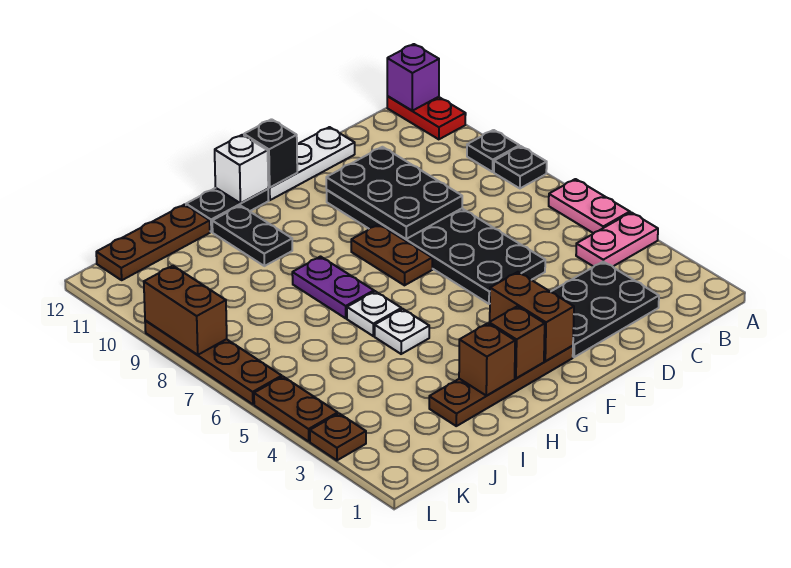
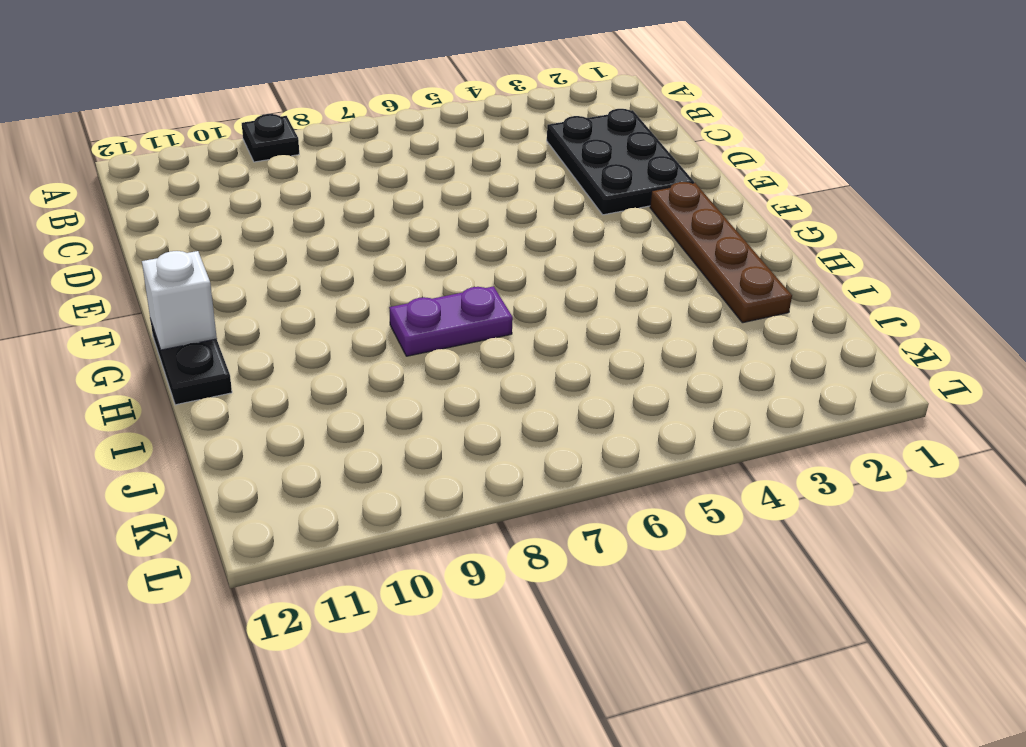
none -> pink 1x2 plate [576,212,658,267]
none -> pink 1x2 plate [549,179,630,233]
none -> black 1x1 plate [494,146,547,188]

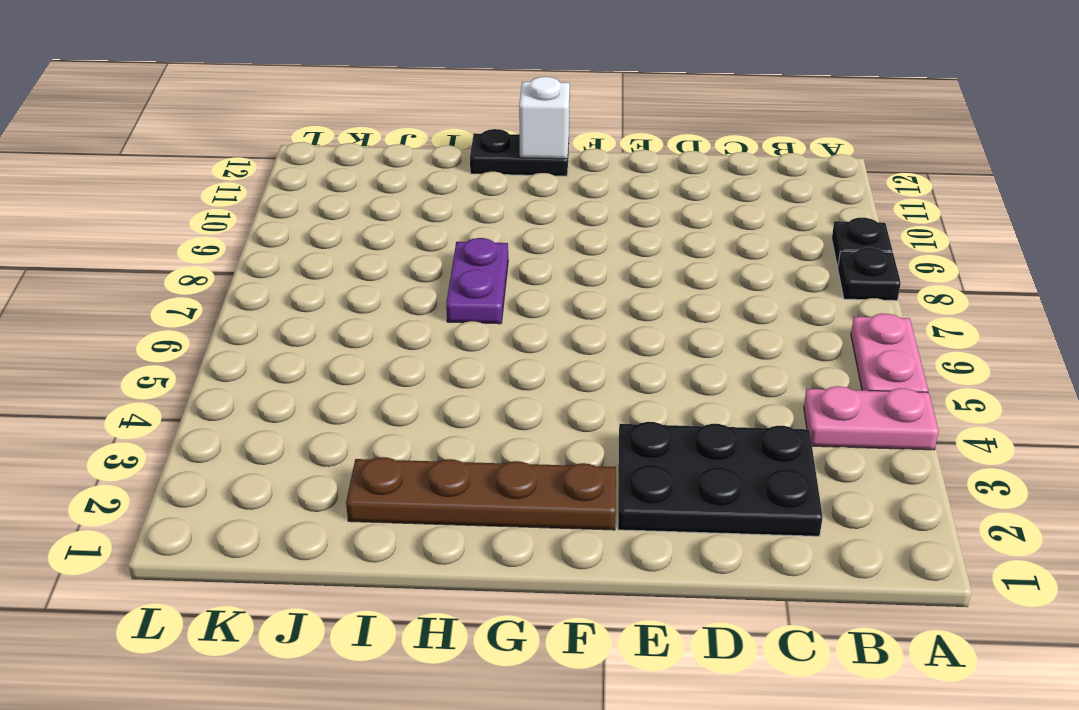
none -> red 1x2 plate [387,96,466,139]
none -> black 2x6 plate [327,190,545,304]
none -> white 1x3 plate [268,127,355,200]

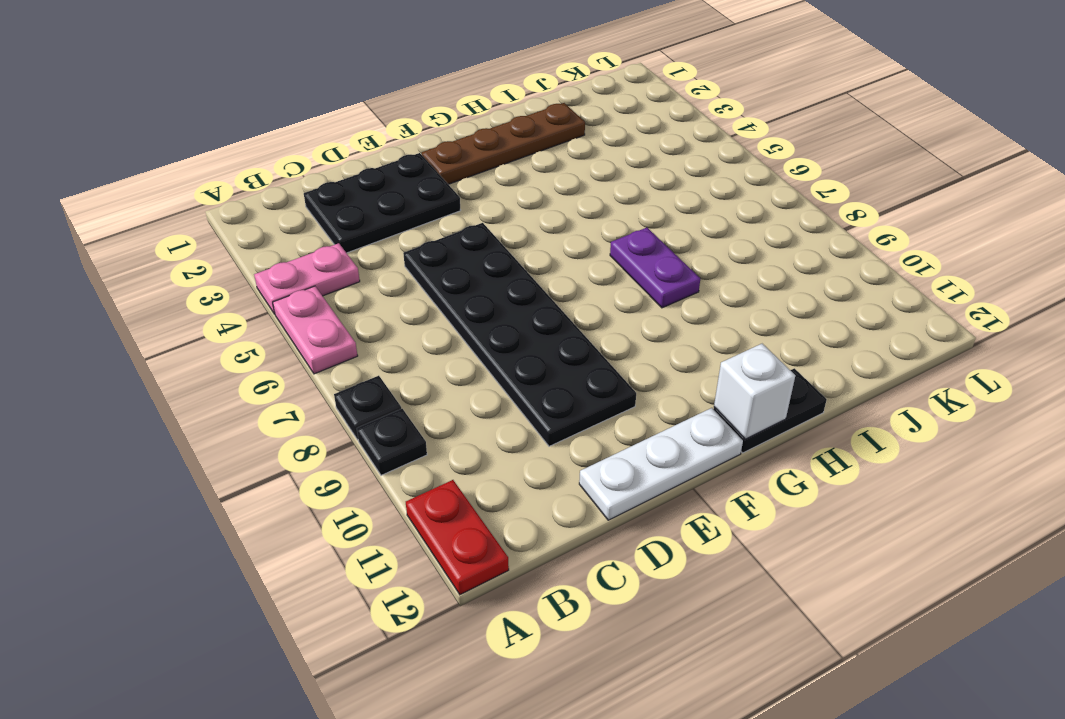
none -> brown 1x2 plate [351,224,432,285]
none -> white 1x1 plate [375,309,429,354]
none -> white 1x1 plate [347,291,401,336]

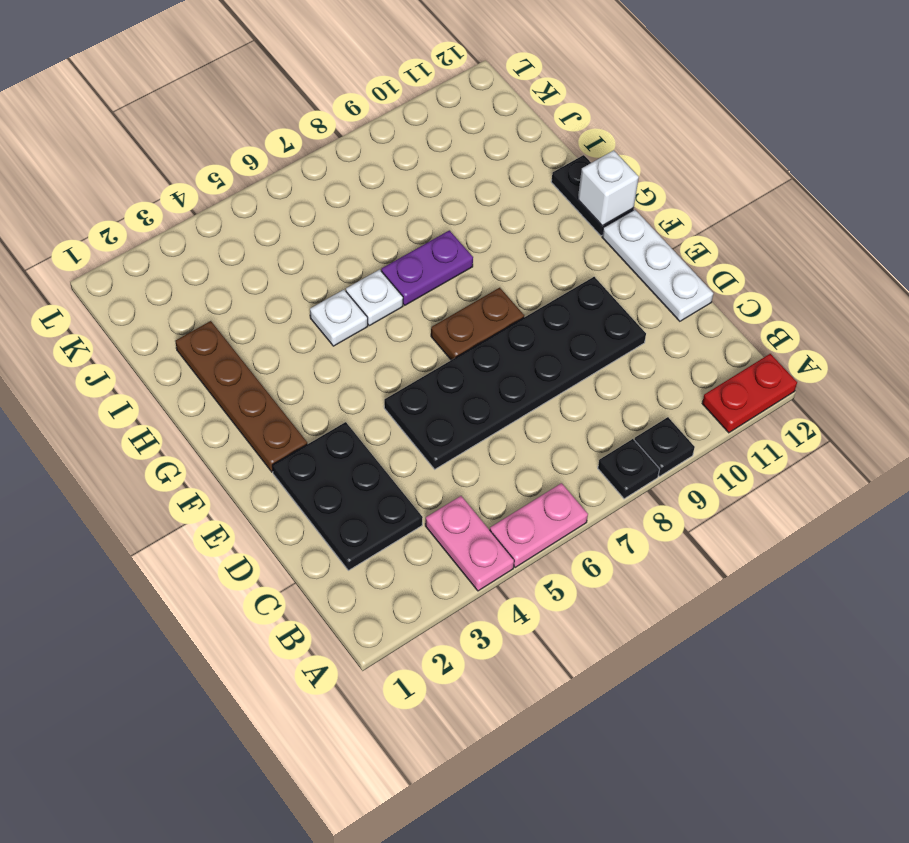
none -> black 1x2 plate [212,205,292,266]
none -> brown 1x3 plate [96,205,210,280]
none -> brown 1x1 plate [310,414,366,460]

